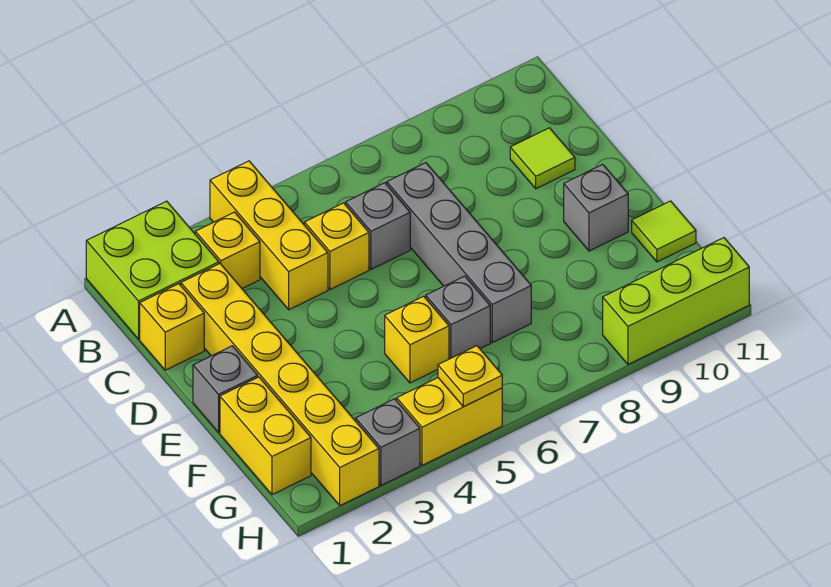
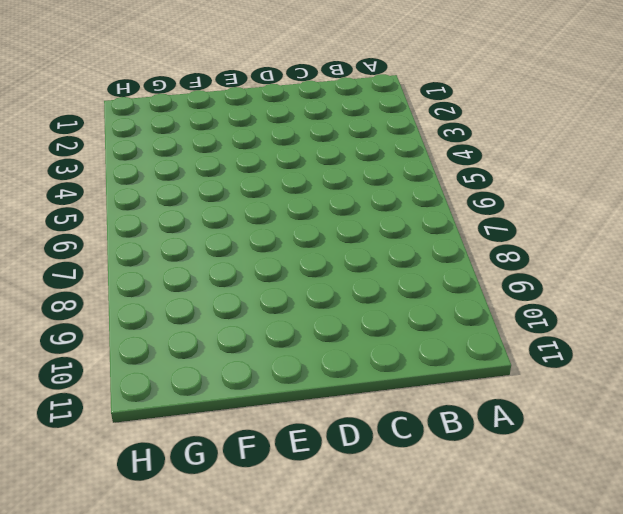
none -> lime 2x2 brick [86,201,219,339]
none -> yellow 1x3 brick [210,161,328,310]
none -> yellow 1x1 brick [195,212,260,288]

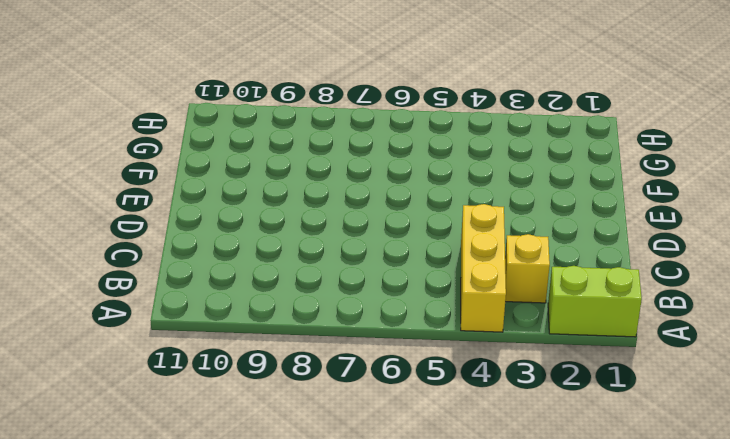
lime 1x2 brick [548,266,642,337] -> lime 2x2 brick [86,201,219,339]
none -> yellow 1x1 brick [140,284,204,370]
none -> yellow 1x6 brick [181,264,379,506]
none -> yellow 1x1 brick [304,203,369,290]

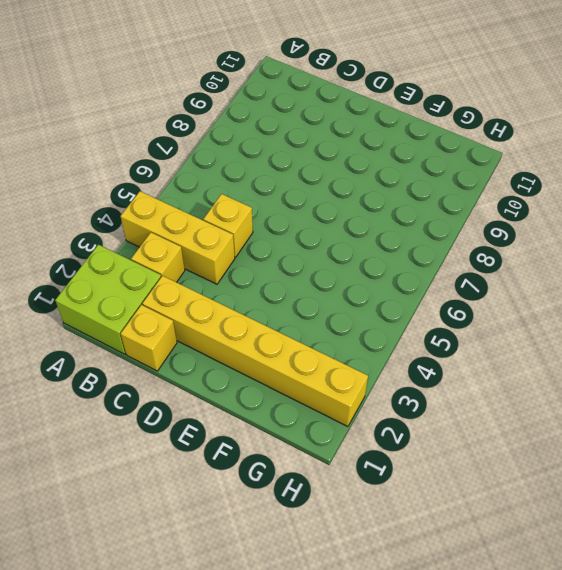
none -> grey 1x1 brick [346,183,410,269]
none -> grey 1x4 brick [387,163,531,343]
none -> lime 1x1 tile [510,128,575,189]

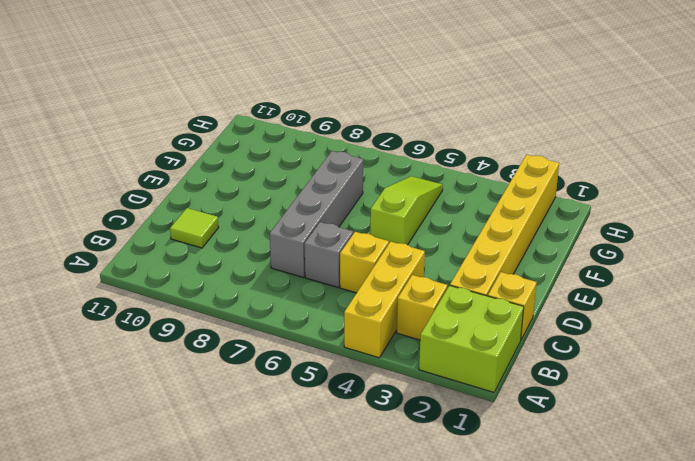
lime 1x3 slope [370,176,443,245] -> yellow 1x1 brick [385,296,449,383]
none -> grey 1x1 brick [193,346,258,432]
none -> grey 1x1 brick [564,164,628,251]
none -> yellow 1x2 brick [220,377,311,495]

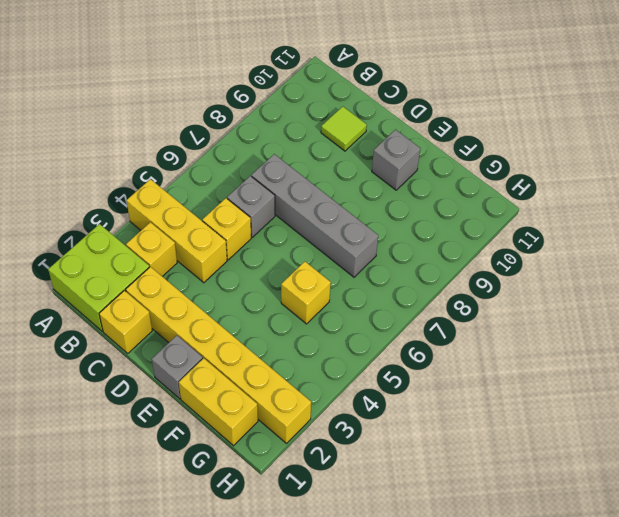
none -> grey 1x1 brick [426,276,490,359]
none -> lime 1x1 tile [632,201,696,262]
none -> grey 1x1 brick [356,399,420,485]

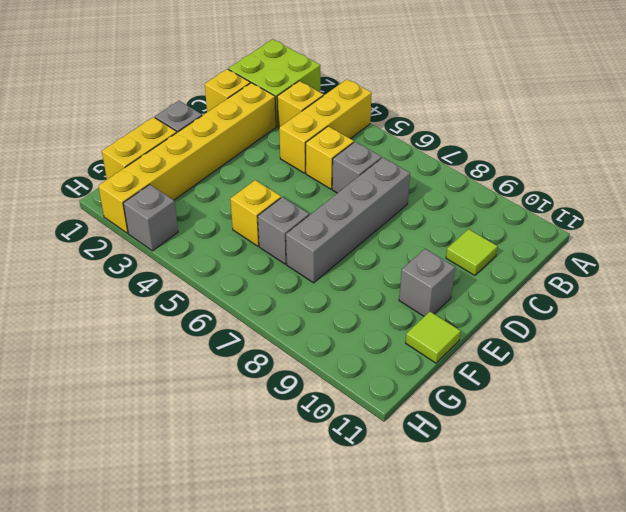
none -> yellow 1x2 brick [397,378,502,465]
none -> lime 1x3 brick [603,238,749,364]
none -> yellow 1x1 plate [438,346,502,407]

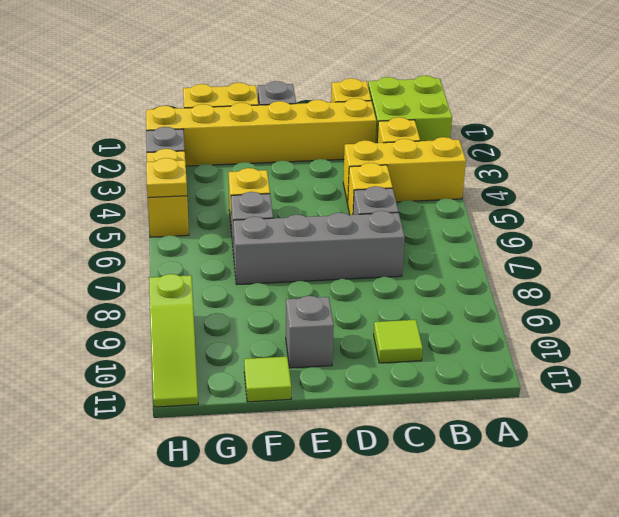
lime 1x3 slope [149,274,198,407] -> lime 1x3 brick [603,238,749,364]

